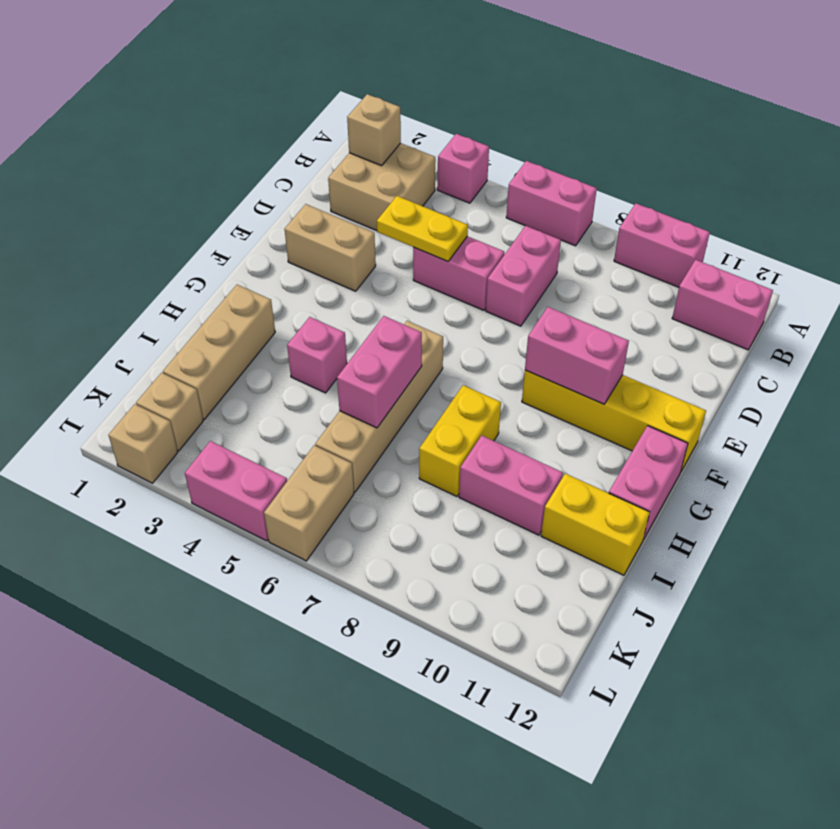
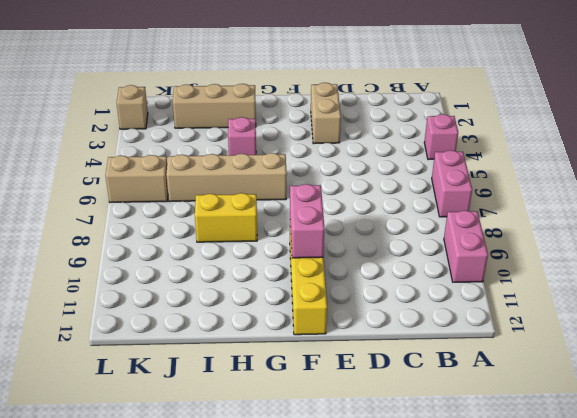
none -> tan 2x2 brick [328,143,435,231]
none -> pink 1x2 brick [672,260,773,350]
none -> pink 1x2 brick [486,226,561,326]

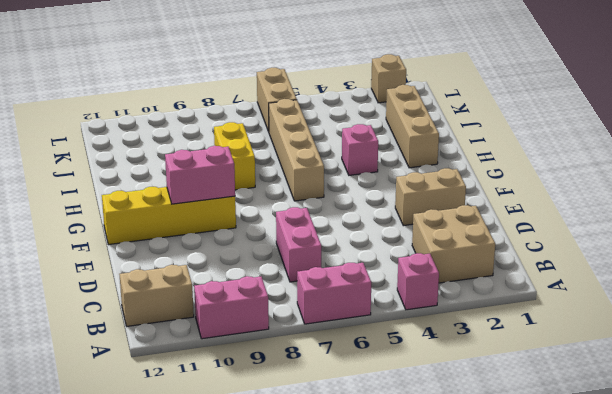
tan 1x2 brick [119,265,194,326] -> pink 1x2 brick [672,260,773,350]
none -> pink 1x2 brick [413,236,504,310]
none -> pink 1x2 brick [609,426,688,540]
none -> pink 1x2 brick [459,436,563,535]

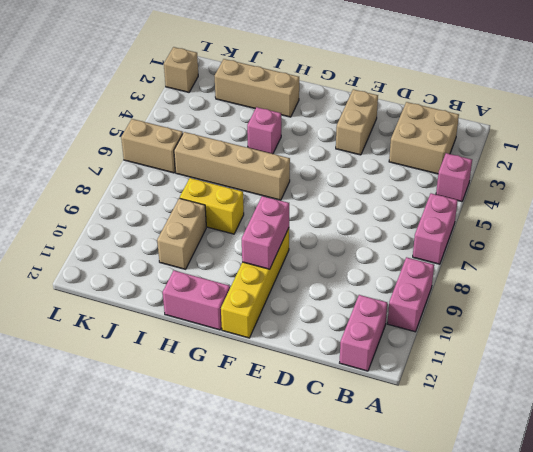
tan 1x2 brick [157,198,206,269] -> pink 1x2 brick [459,436,563,535]
none -> pink 1x2 brick [486,226,561,326]
none -> pink 1x2 brick [413,236,504,310]
none -> yellow 1x2 brick [541,474,650,575]

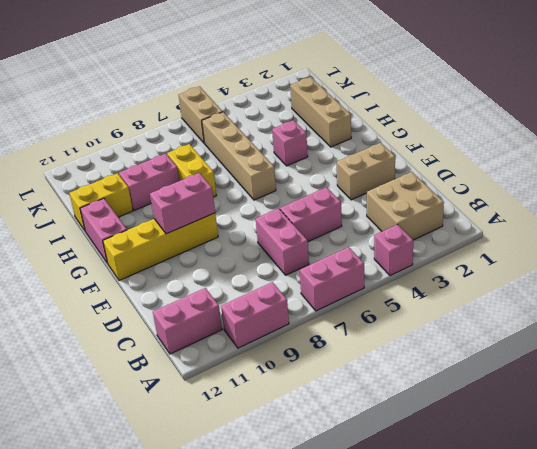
none -> tan 1x1 brick [136,373,203,451]
none -> tan 1x1 brick [108,404,178,483]
none -> pink 1x2 brick [185,441,287,541]

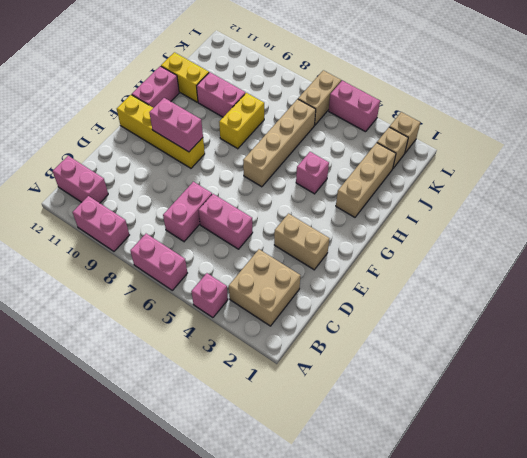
none -> tan 1x1 brick [347,94,401,166]
none -> yellow 1x2 plate [377,196,468,261]
none -> pink 1x2 brick [337,316,422,428]

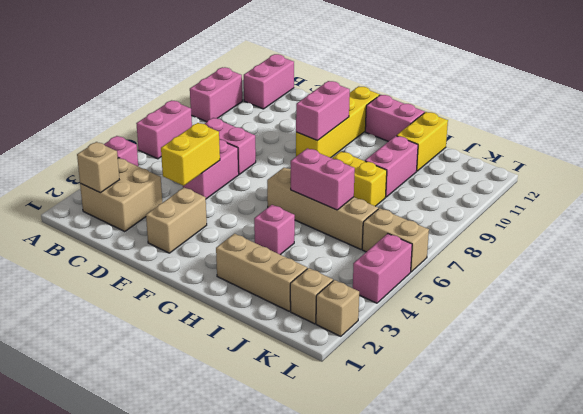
yellow 1x2 brick [161,123,220,186] -> yellow 1x2 plate [377,196,468,261]

